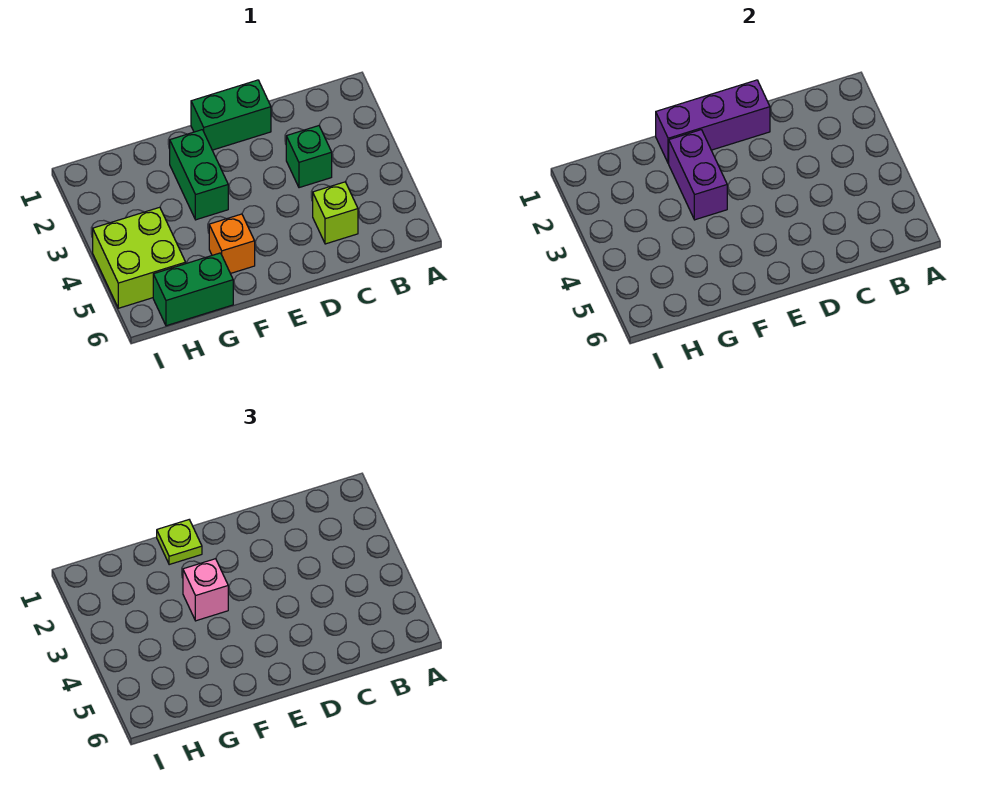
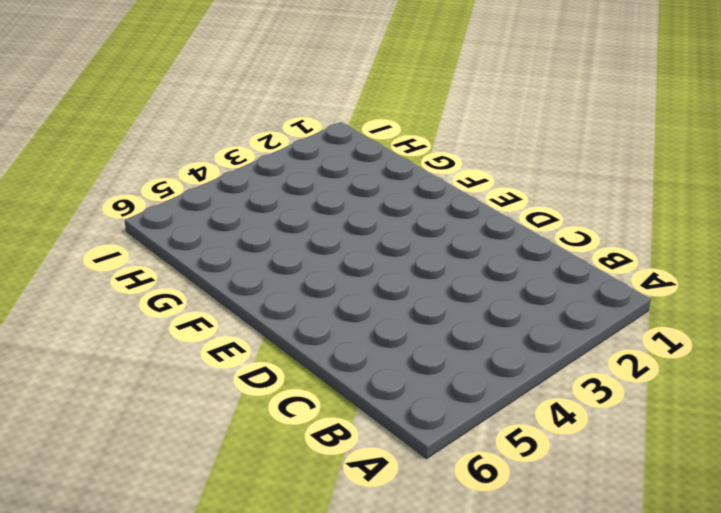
none -> green 1x1 brick [286,126,332,188]
none -> lime 1x1 brick [313,182,358,244]

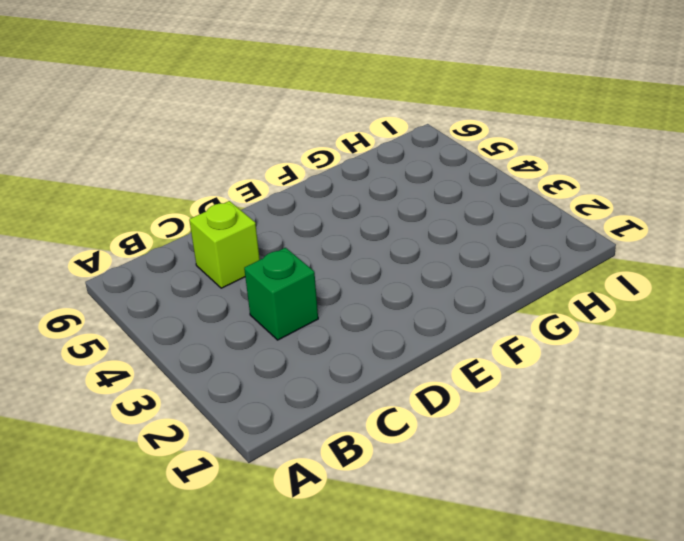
none -> green 1x2 brick [191,80,271,150]
none -> green 1x2 brick [170,130,228,220]

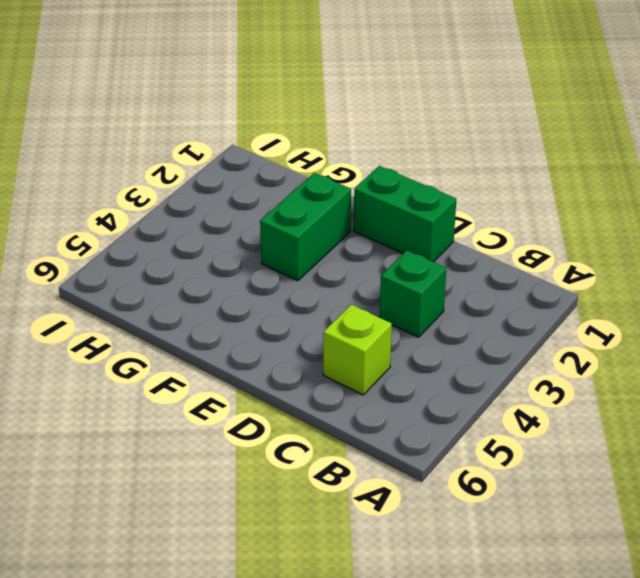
none -> orange 1x1 brick [209,214,255,274]
none -> green 1x2 brick [153,253,233,326]

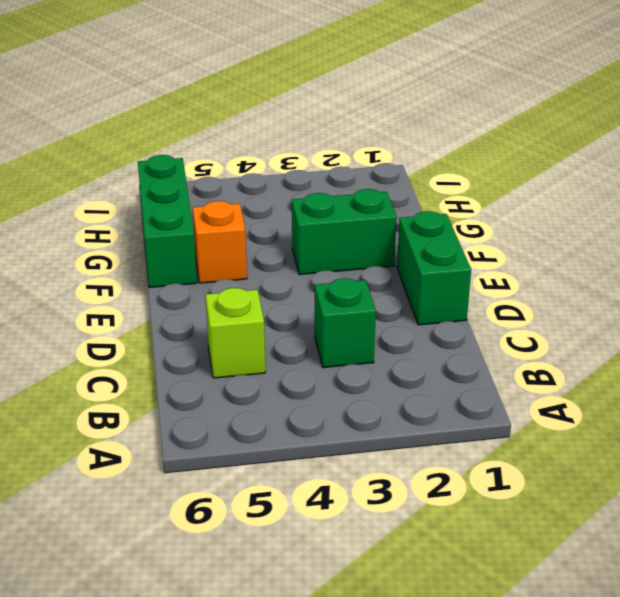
green 1x3 brick [138,155,197,288] -> green 1x2 brick [153,253,233,326]
none -> lime 2x2 brick [93,207,186,308]
none -> purple 1x3 brick [656,80,770,164]

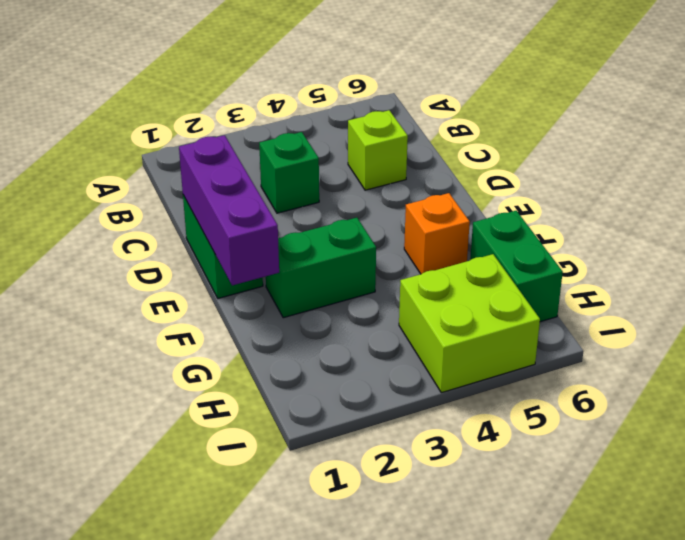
none -> purple 1x2 brick [669,130,727,220]
none -> lime 1x1 plate [157,520,202,565]

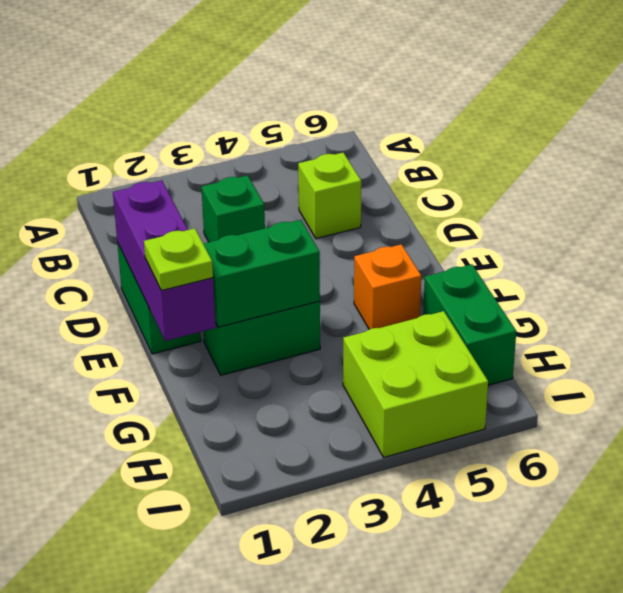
green 1x2 brick [204,220,320,327] -> purple 1x2 brick [669,130,727,220]
none -> pink 1x1 brick [183,559,228,621]

